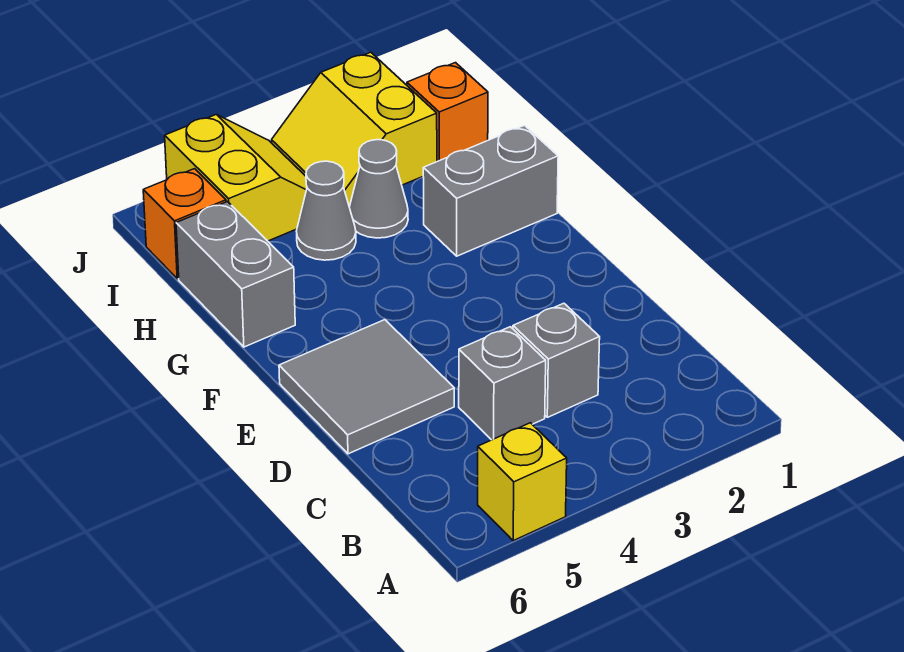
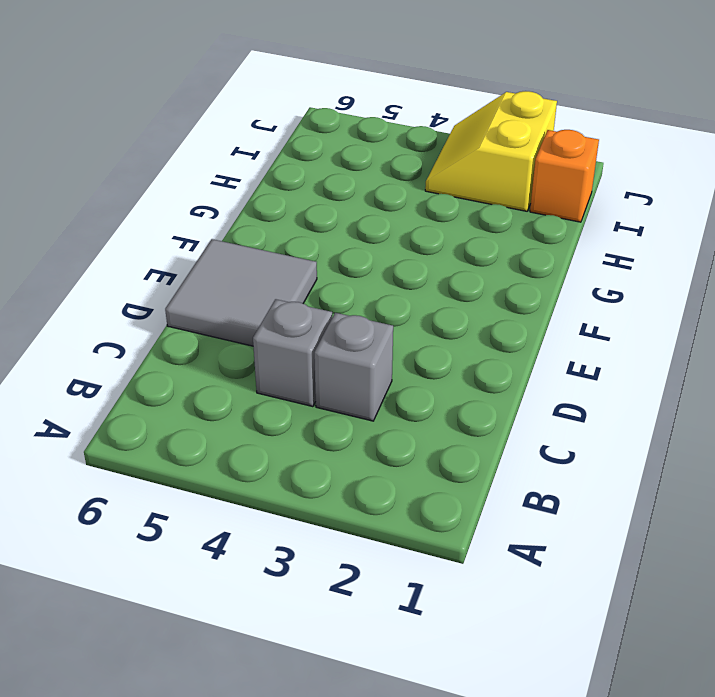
none -> yellow 1x1 brick [478,423,567,541]
none -> grey 1x2 brick [423,125,558,256]
none -> grey 1x2 brick [176,202,295,347]

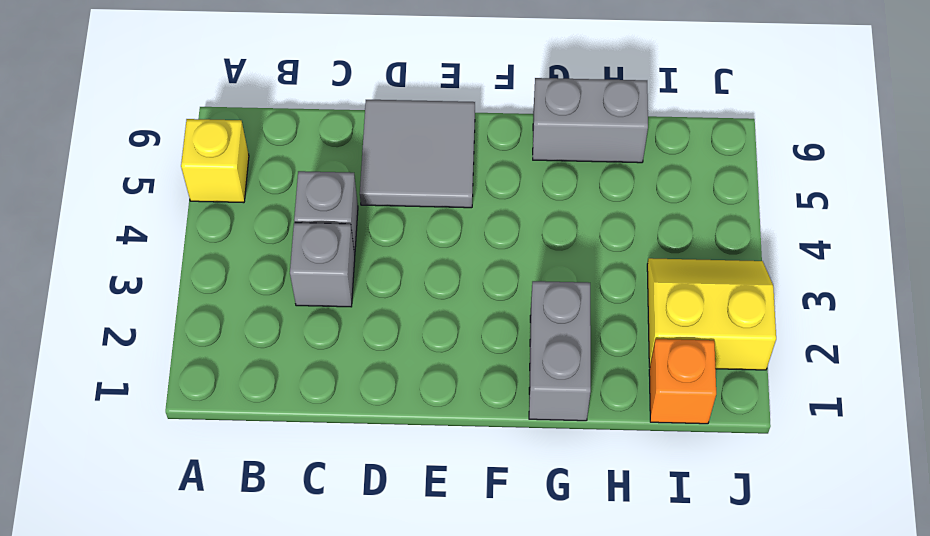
none -> grey 1x1 cone [349,140,408,238]
none -> grey 1x1 cone [297,161,356,260]
none -> yellow 2x2 slope [165,114,307,241]

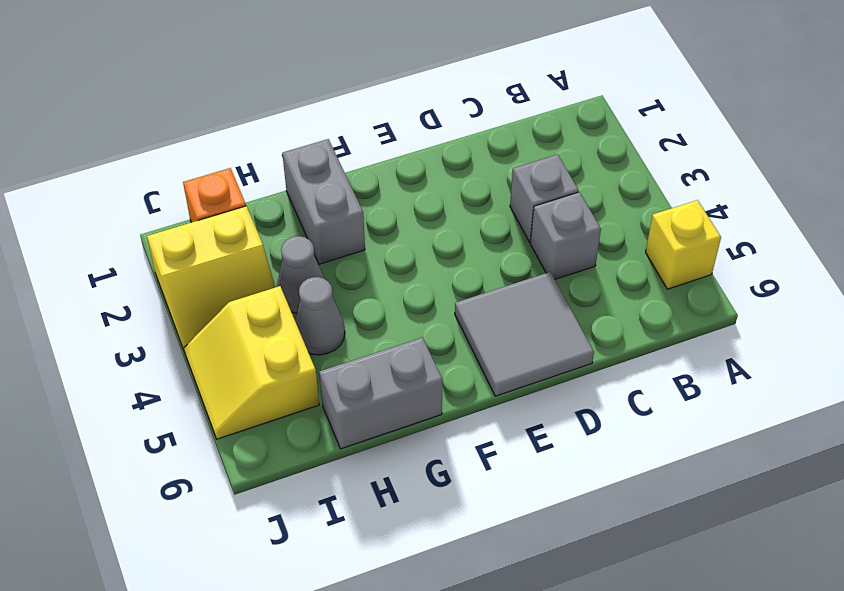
yellow 2x2 slope [184,286,319,439] -> yellow 2x2 slope turned to [165,114,307,241]
none -> orange 1x1 brick [143,169,226,279]

